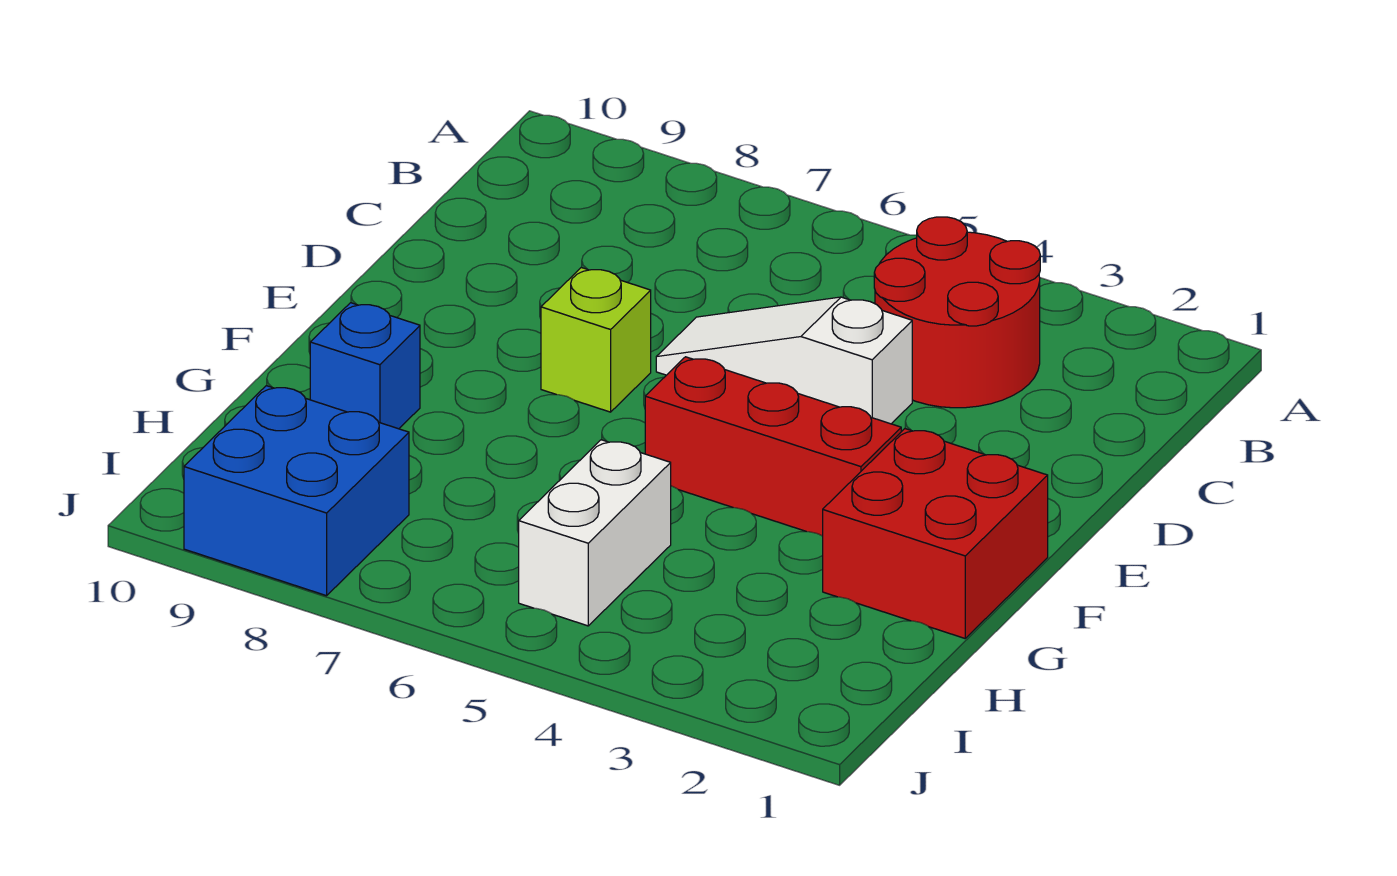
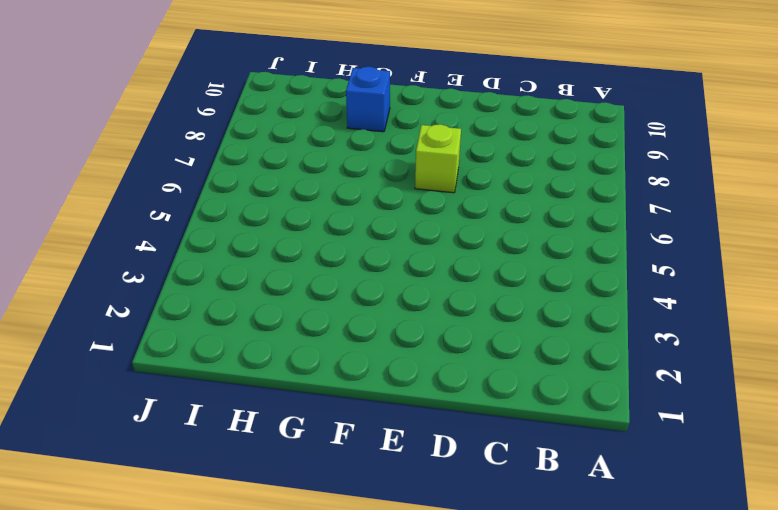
none -> red 2x2 round brick [874,217,1040,408]
none -> white 1x3 slope [656,297,912,424]

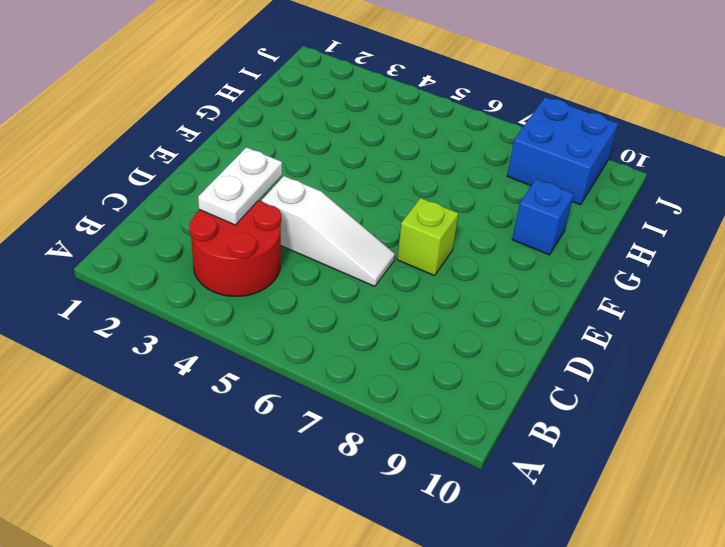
white 1x2 plate [198,147,282,225] -> none
none -> red 2x2 brick [823,429,1048,638]
none -> red 1x3 brick [645,357,901,536]

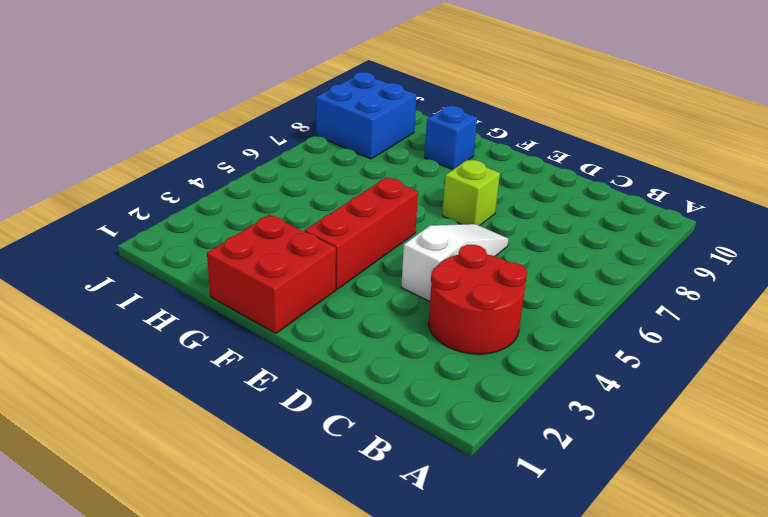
none -> white 1x2 brick [519,440,671,626]

